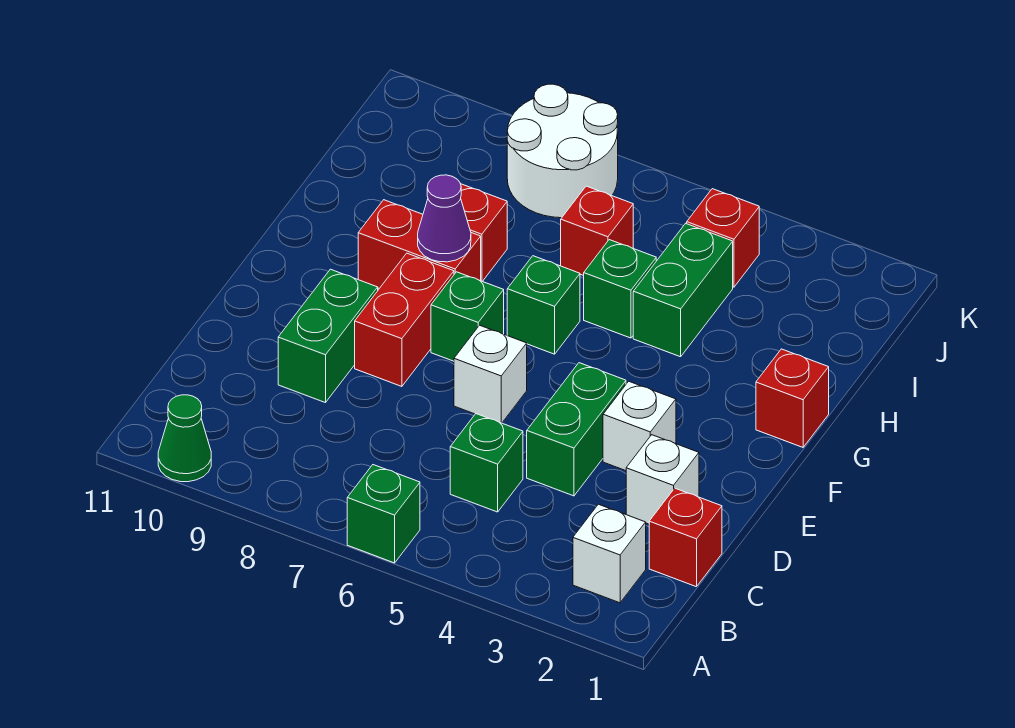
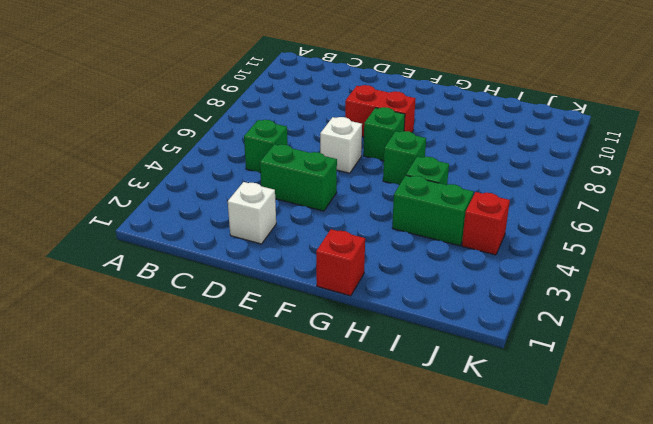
none -> green 1x1 brick [347,465,420,563]
none -> green 1x1 cone [158,395,211,482]
none -> white 1x1 brick [573,504,646,603]

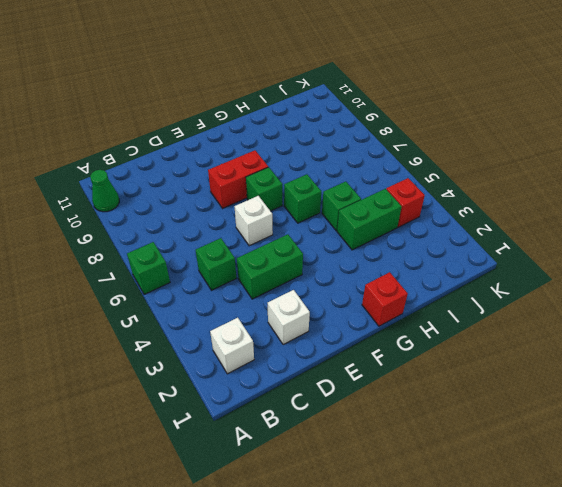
none -> red 1x1 brick [649,488,722,587]
none -> green 1x2 brick [278,269,378,403]
none -> white 1x1 brick [603,381,676,471]

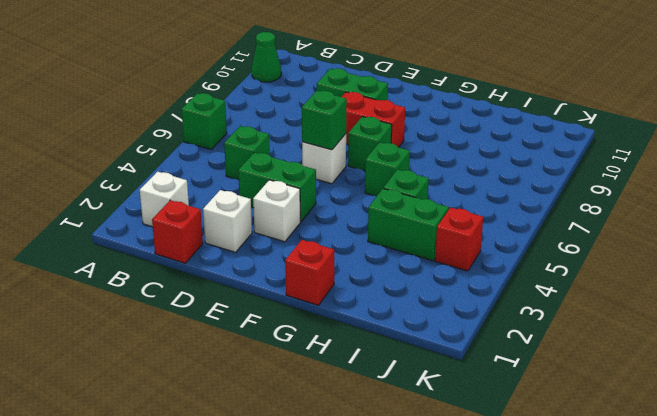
green 1x1 brick [302,91,347,150] -> none
none -> red 1x2 brick [358,200,481,288]
none -> red 1x1 brick [461,184,507,281]
none -> red 1x1 brick [561,186,633,276]

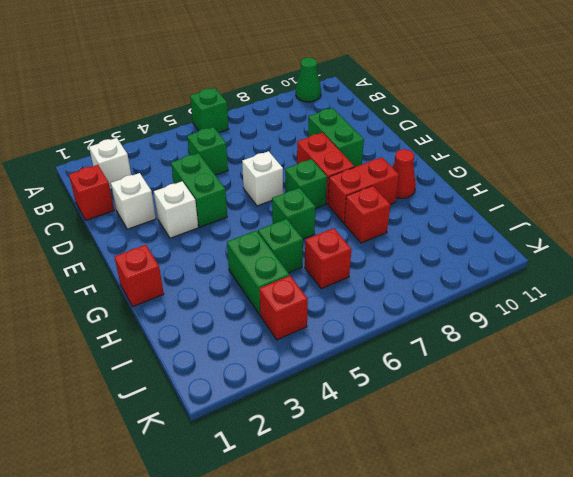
red 1x1 cone [392,149,416,198] -> none
none -> white 2x2 round brick [507,84,618,218]
none -> purple 1x1 cone [418,175,471,262]

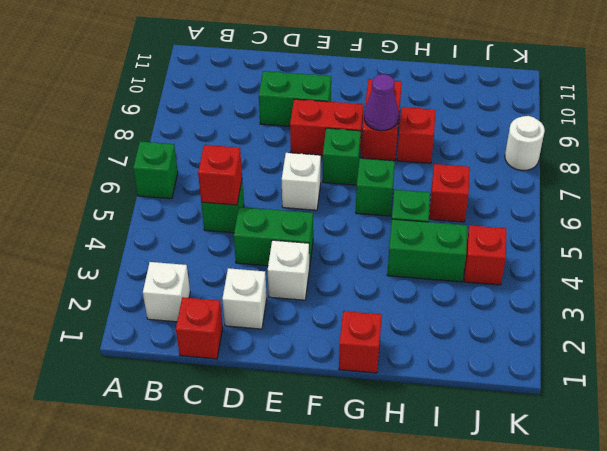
red 1x1 brick [198,145,242,205] -> none
white 1x1 round brick [505,116,545,170] -> white 2x2 round brick [507,84,618,218]
none -> green 1x1 cone [158,395,211,482]

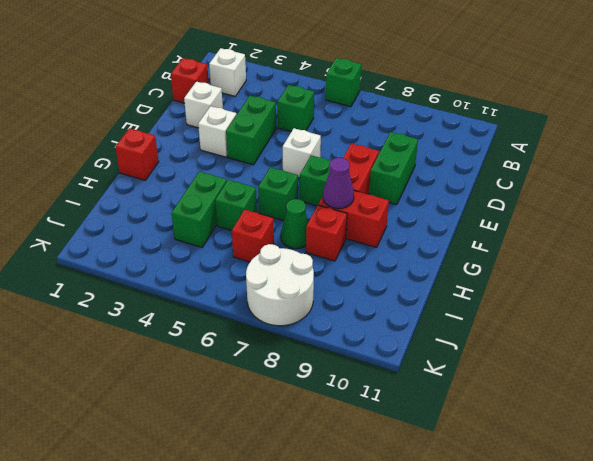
green 1x1 cone [281,199,308,249] -> green 1x1 cone moved to [158,395,211,482]
none -> red 1x1 brick [687,189,759,287]

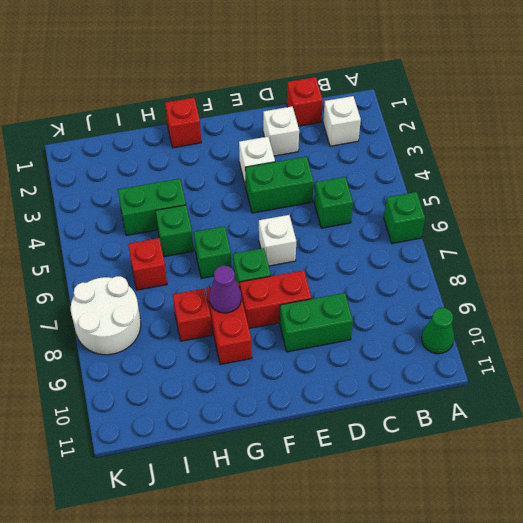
none -> red 1x1 brick [687,189,759,287]

